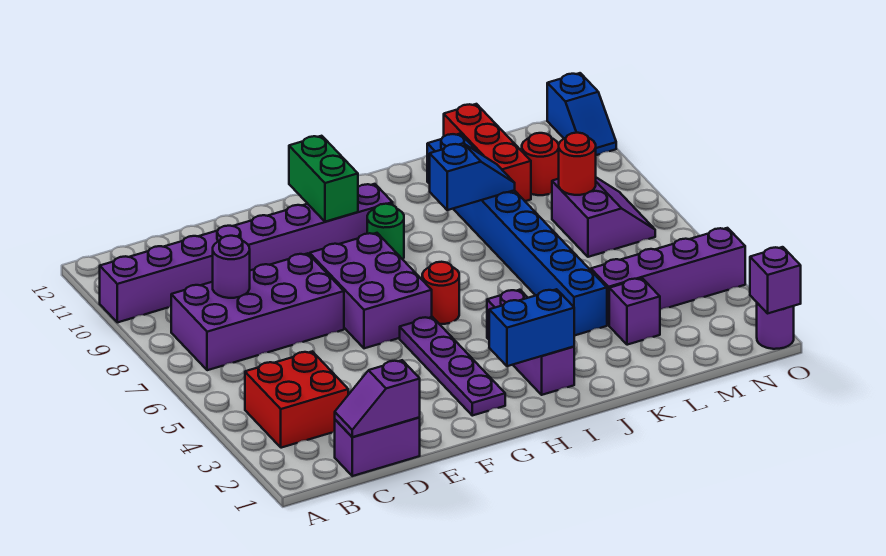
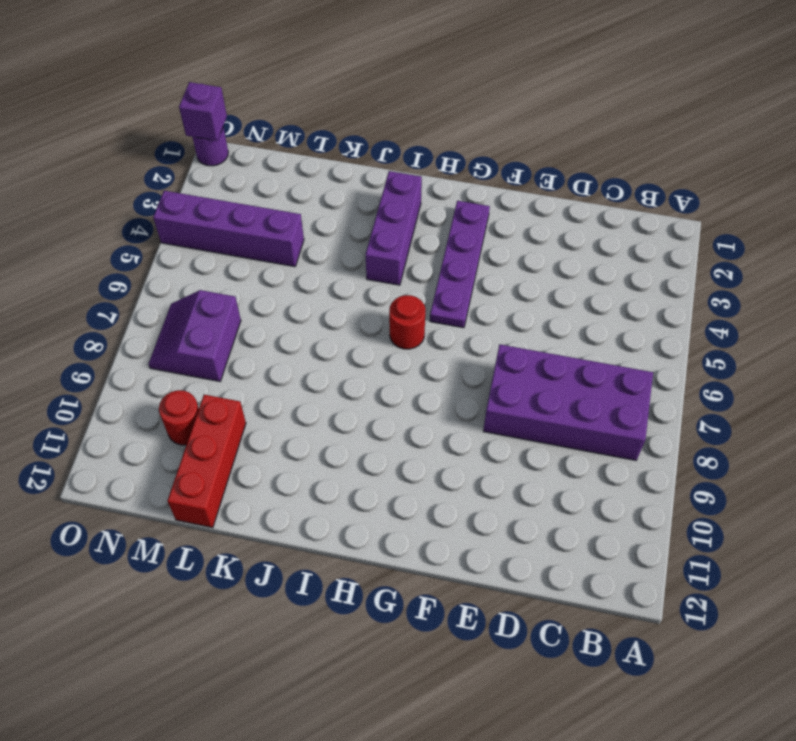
none -> purple 1x8 brick [100,184,393,322]
none -> red 2x2 brick [245,351,348,448]
none -> purple 1x2 brick [335,418,420,476]

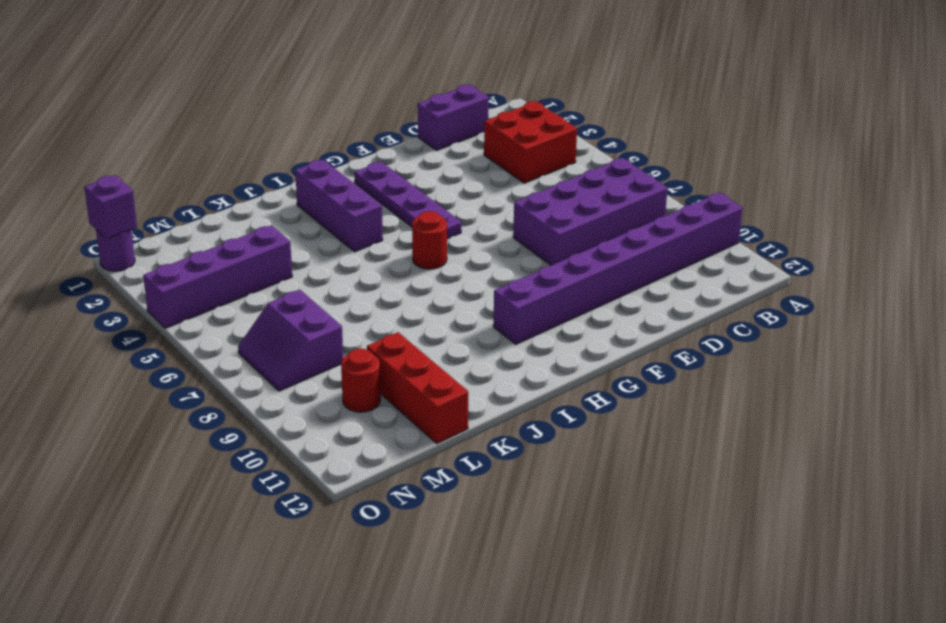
none -> purple 2x3 brick [310,233,432,348]
none -> green 1x1 round brick [367,204,404,259]
none -> blue 1x8 brick [427,134,607,336]

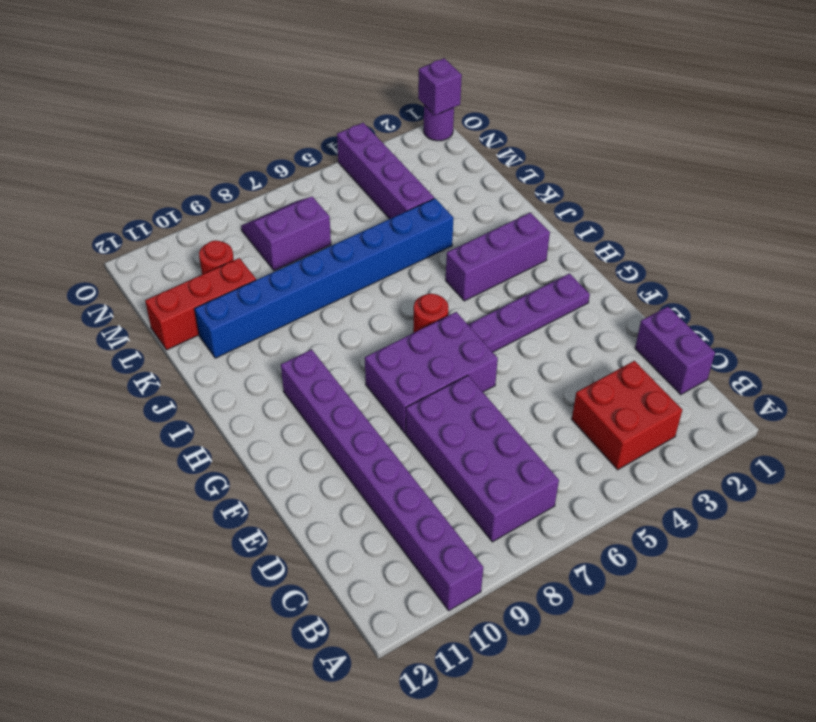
none -> green 1x1 round brick [367,204,404,259]
none -> purple 1x1 brick [609,278,660,345]
none -> blue 1x2 slope [547,73,616,155]

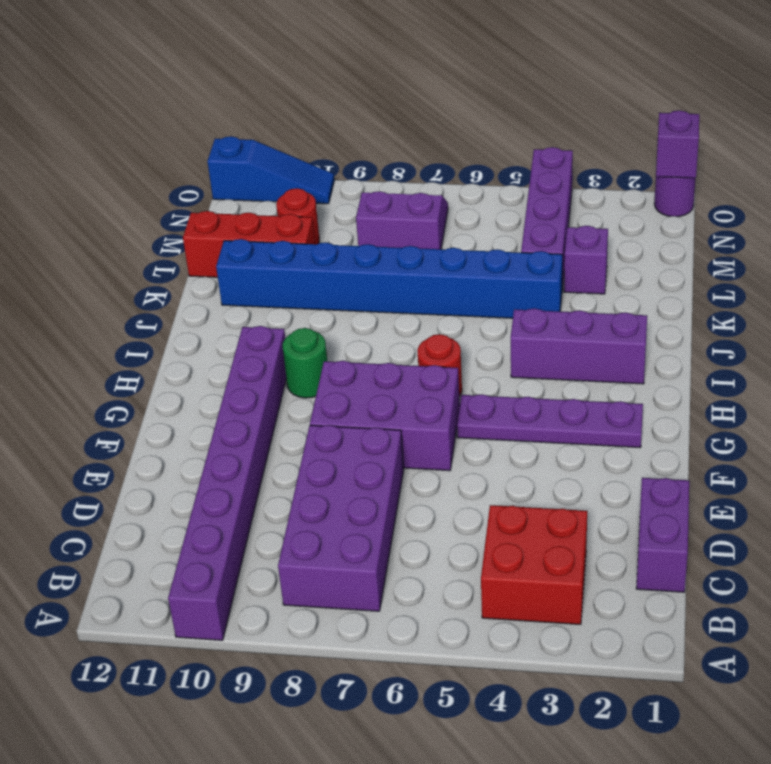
blue 1x3 slope [208,136,334,204] -> blue 1x2 slope [547,73,616,155]
none -> purple 1x2 slope [335,360,420,437]
none -> purple 1x1 round brick [213,236,250,298]
none -> green 1x2 brick [289,136,358,222]

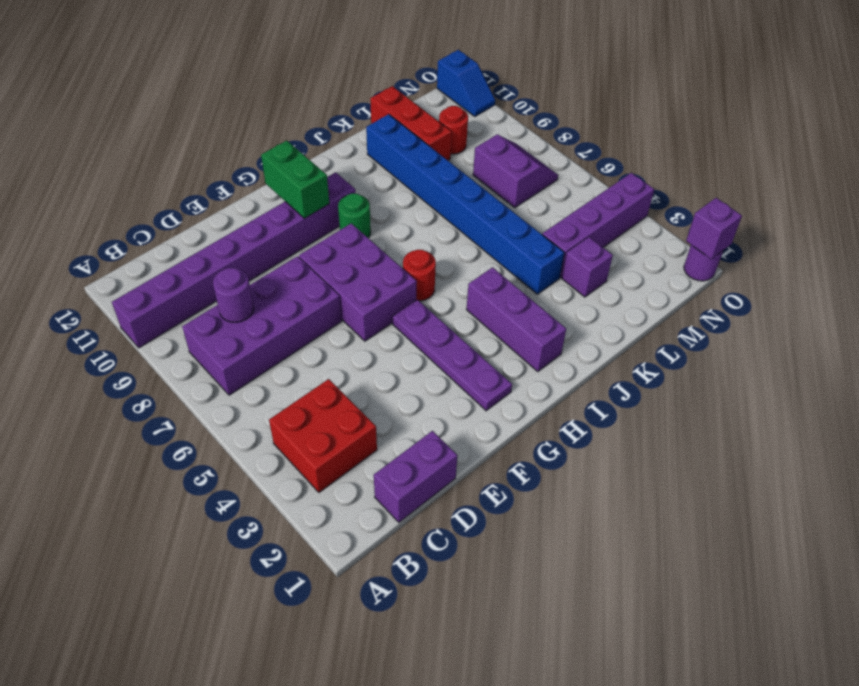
none -> purple 1x2 slope [335,360,420,437]
none -> blue 1x2 brick [489,289,574,366]
none -> blue 1x2 slope [430,143,515,210]

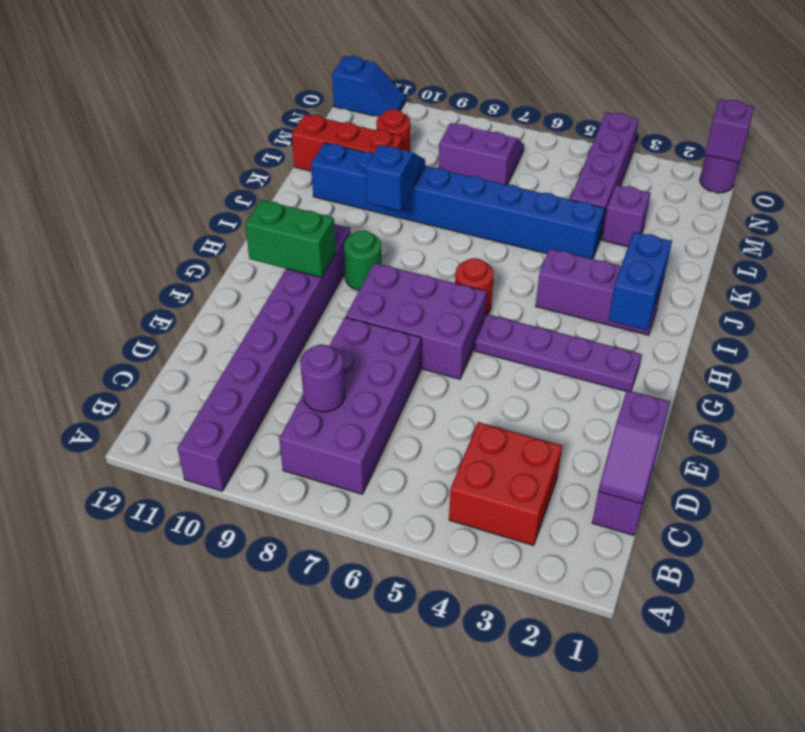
none -> red 1x1 round brick [559,133,596,195]

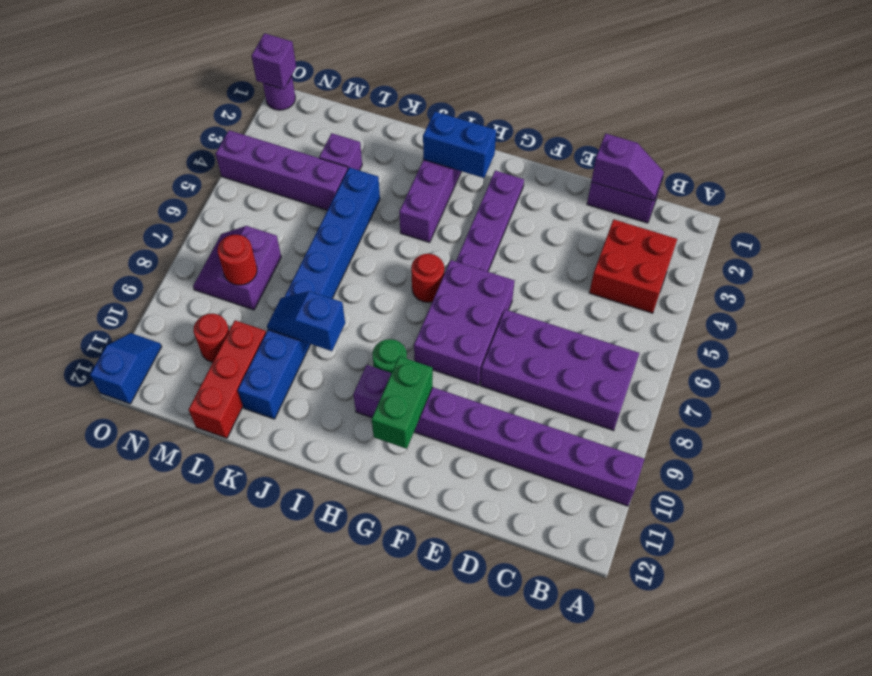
none -> purple 1x1 round brick [213,236,250,298]

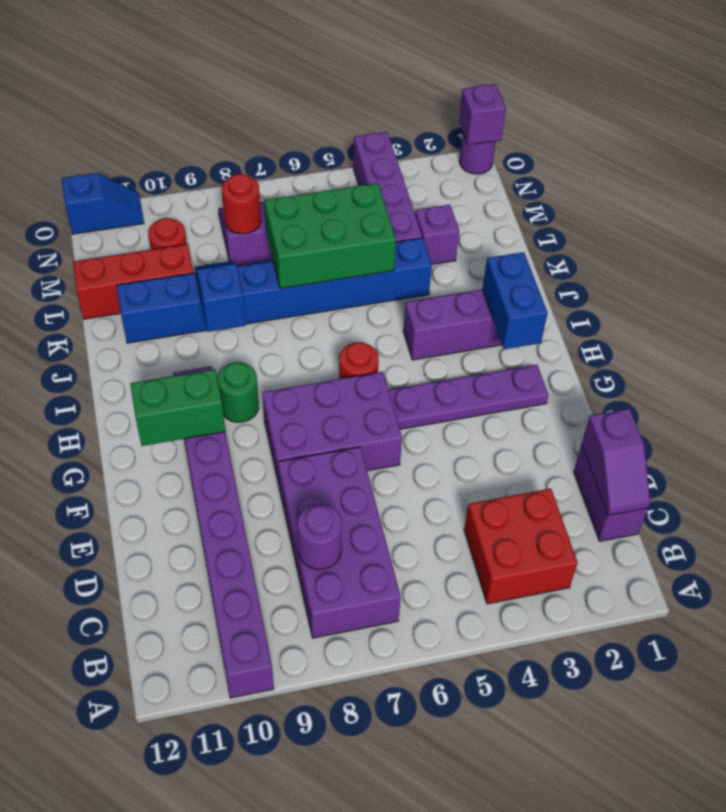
green 2x3 brick [264,183,396,289] -> none

